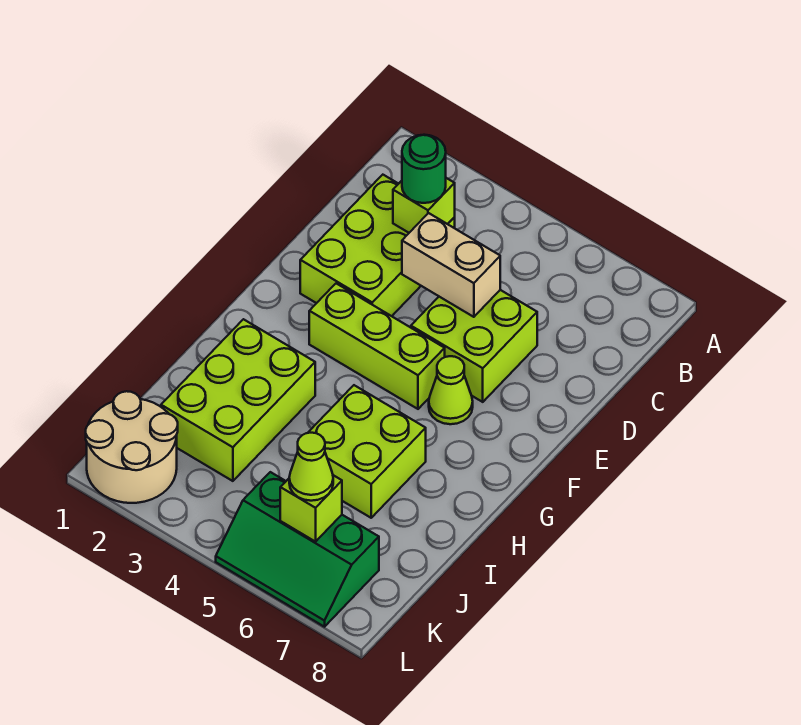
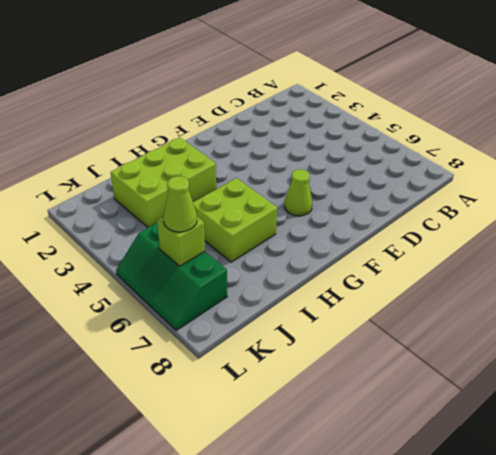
none -> lime 2x3 brick [300,175,455,316]
none -> lime 2x2 brick [411,290,537,402]
none -> lime 1x3 brick [309,283,445,409]

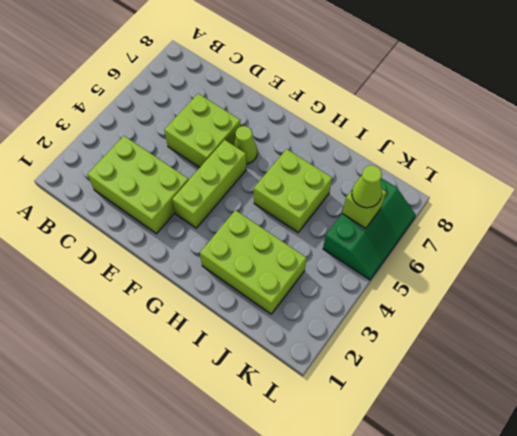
none -> tan 2x2 round brick [86,391,178,503]
none -> lime 1x1 brick [393,178,455,233]
none -> tan 1x2 brick [402,213,500,317]

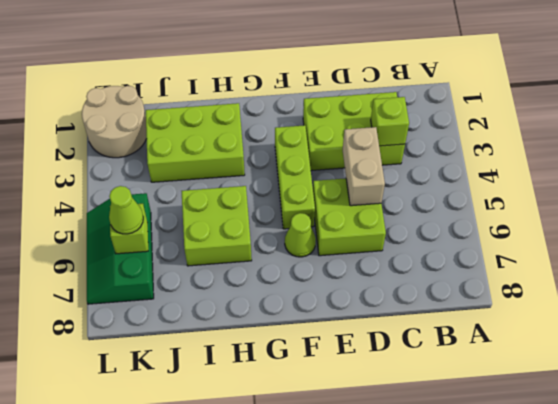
none -> green 1x1 round brick [402,135,446,203]

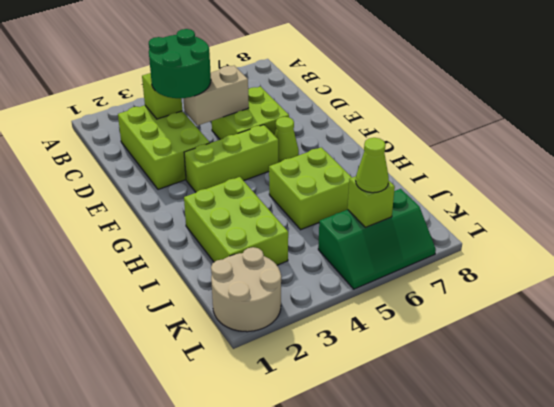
green 2x2 round brick [149,29,211,98] -> green 1x1 round brick [402,135,446,203]

